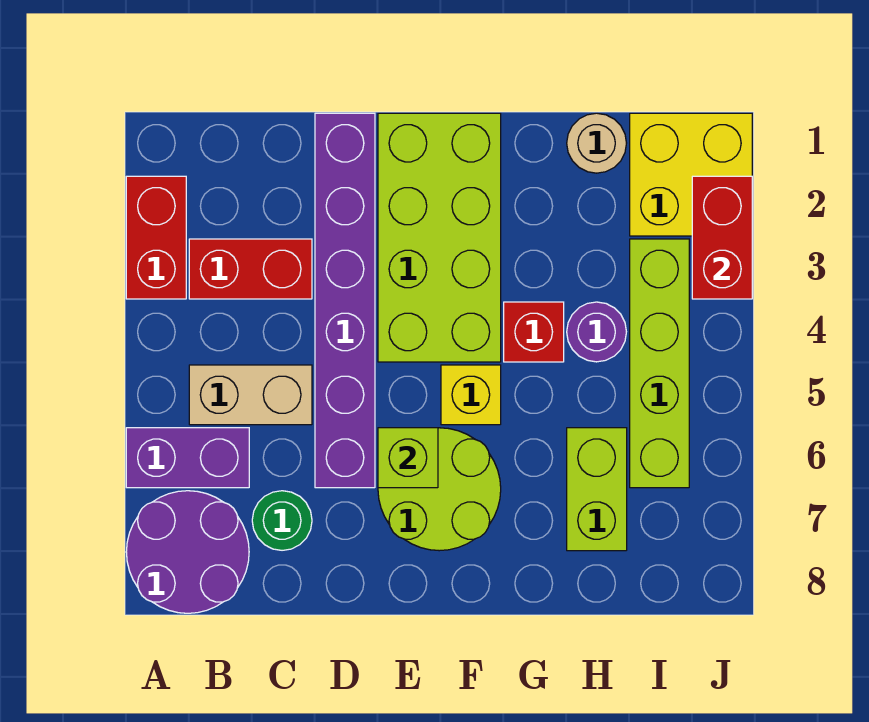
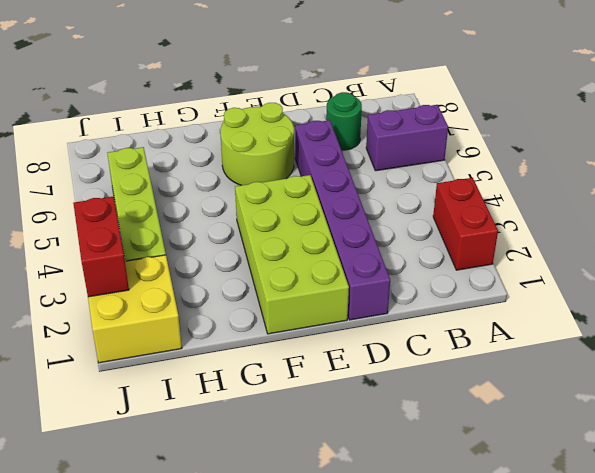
none -> purple 2x2 round brick [126,491,249,613]
none -> red 1x2 brick [189,239,312,299]
none -> tan 1x2 brick [189,365,312,425]

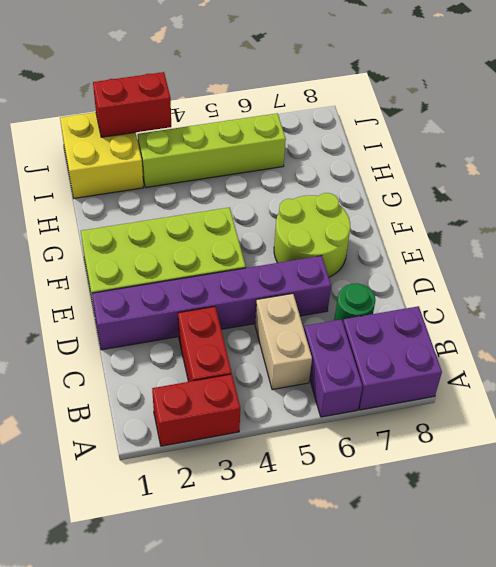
purple 2x2 brick [343,306,442,410] -> purple 2x2 round brick [126,491,249,613]
none -> yellow 1x1 brick [441,365,501,425]
none -> red 1x1 brick [504,302,564,362]
none -> tan 1x1 round brick [567,113,626,173]

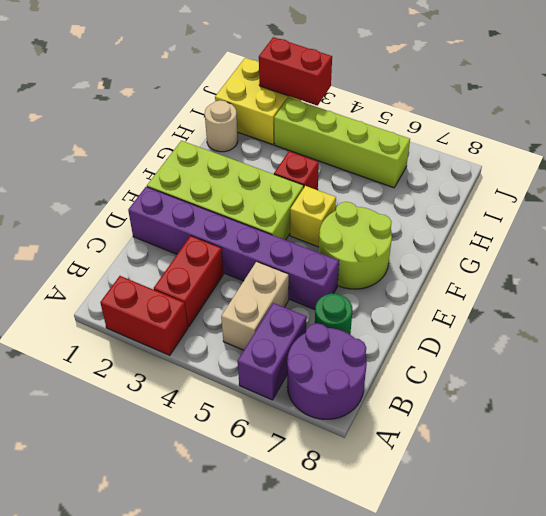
none -> purple 1x1 round brick [567,302,626,362]
none -> lime 1x2 brick [567,428,627,551]
none -> lime 1x1 brick [378,428,438,488]

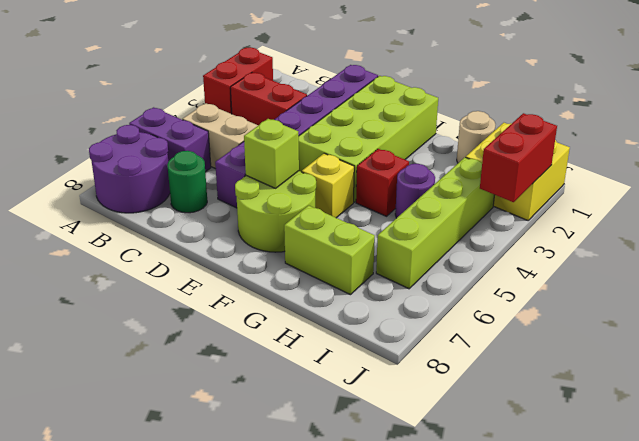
lime 1x2 brick [284,206,375,295] -> lime 1x2 brick turned to [567,428,627,551]

